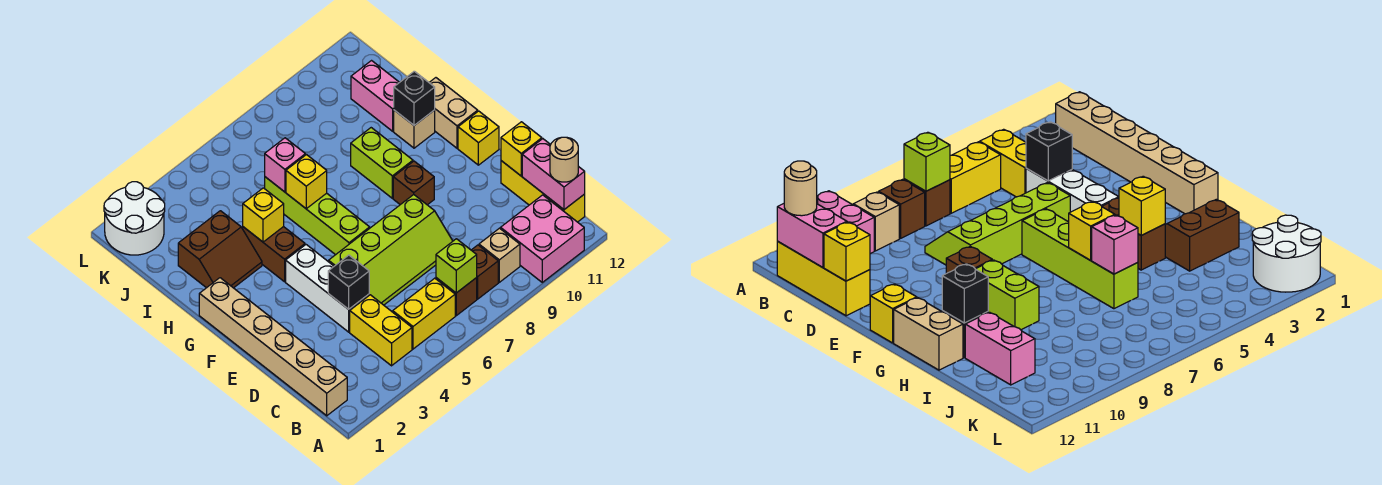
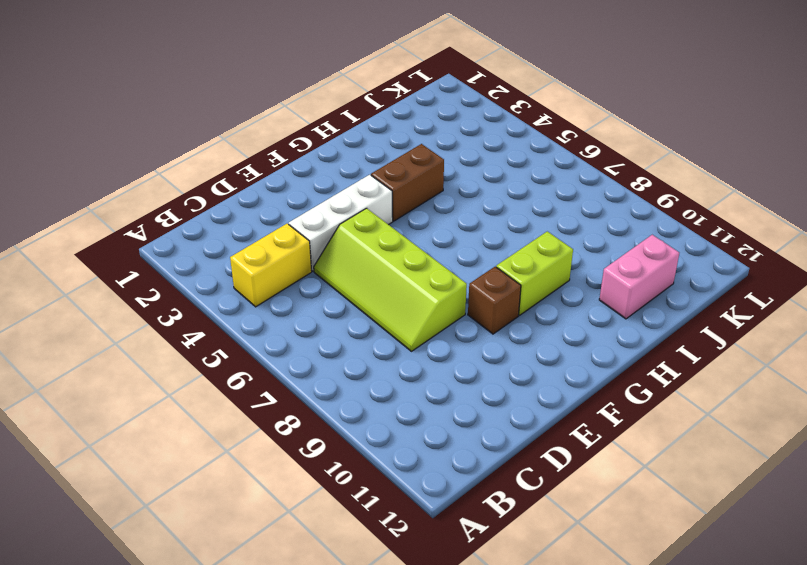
none -> pink 2x2 brick [501,195,584,282]
none -> tan 1x6 brick [199,278,347,416]
none -> yellow 1x2 brick [393,278,455,349]

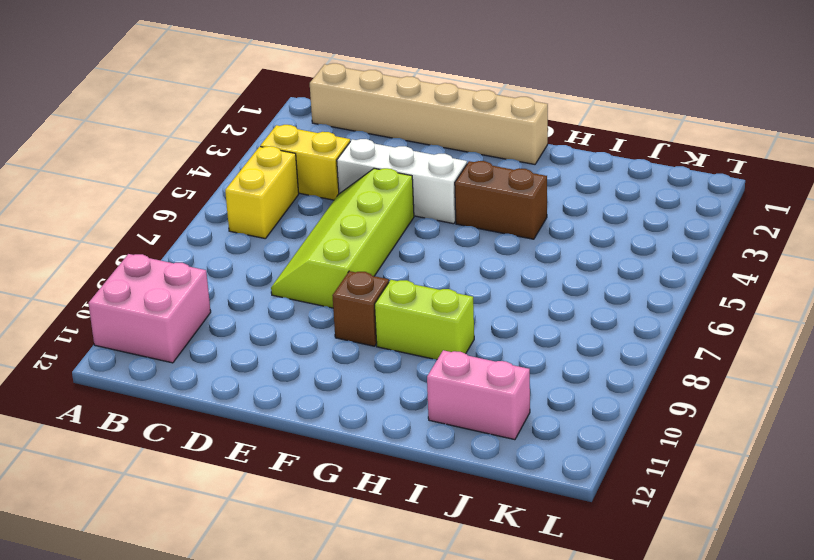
none -> brown 1x1 brick [436,278,477,316]
none -> brown 1x1 brick [472,245,498,299]
none -> tan 1x1 brick [479,228,520,282]

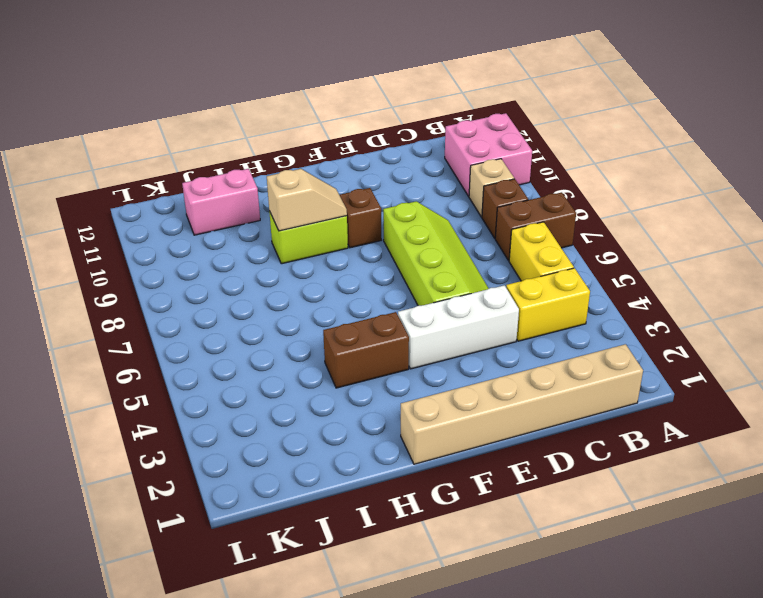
brown 1x2 brick [495,192,576,260] -> brown 1x1 brick [436,278,477,316]
tan 1x2 slope [267,169,347,231] -> none
none -> yellow 1x3 brick [501,161,585,222]
none -> lime 1x4 brick [265,177,370,255]
none -> yellow 1x1 brick [458,111,499,165]

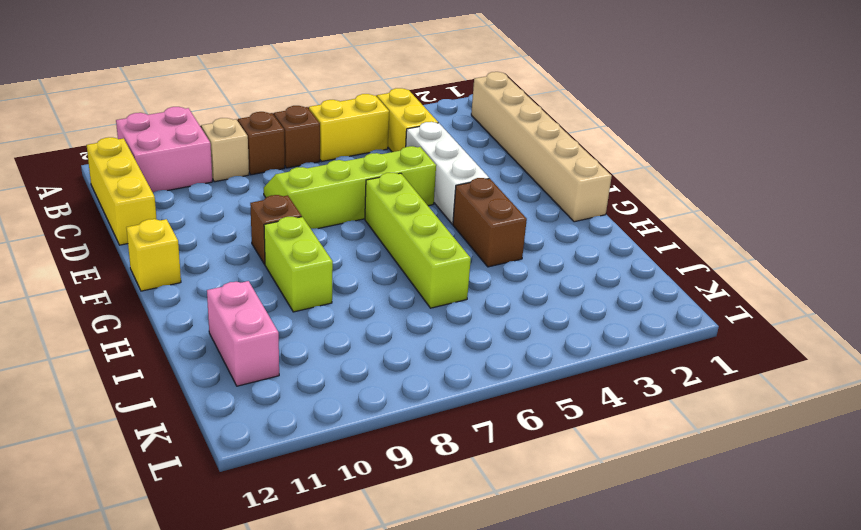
none -> tan 1x2 brick [429,78,478,148]
none -> brown 2x2 slope [178,211,262,288]
none -> tan 1x1 brick [394,110,435,148]

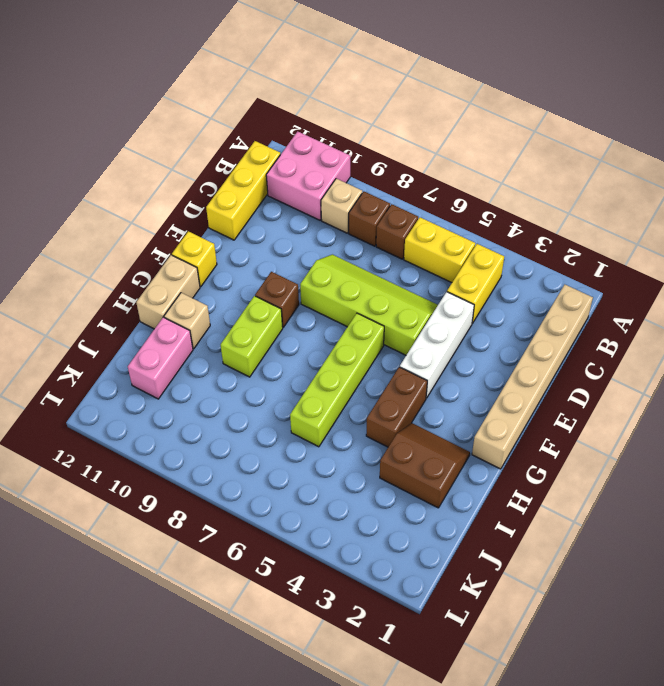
none -> white 2x2 round brick [104,182,165,255]
none -> lime 1x1 brick [436,239,477,293]
none -> pink 1x2 brick [522,139,585,210]

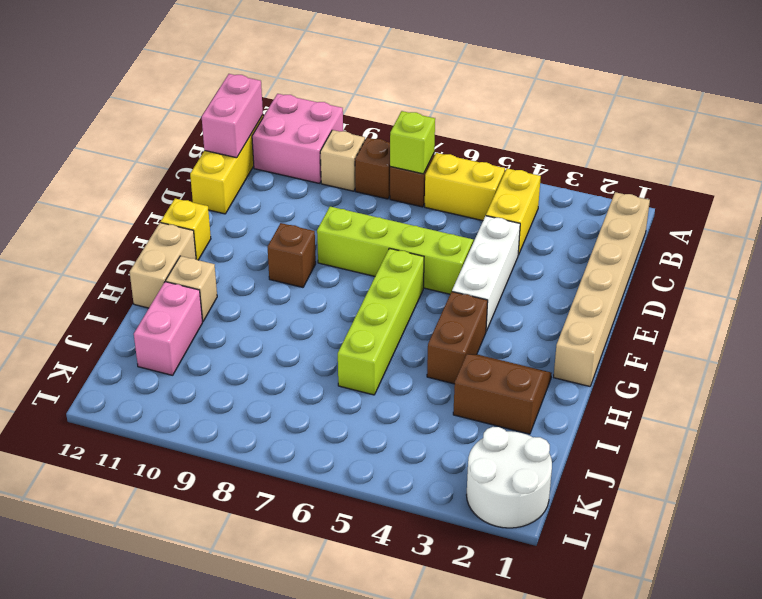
none -> lime 1x2 brick [351,128,413,198]
none -> black 1x1 brick [328,255,369,309]
none -> yellow 1x1 brick [501,122,542,176]

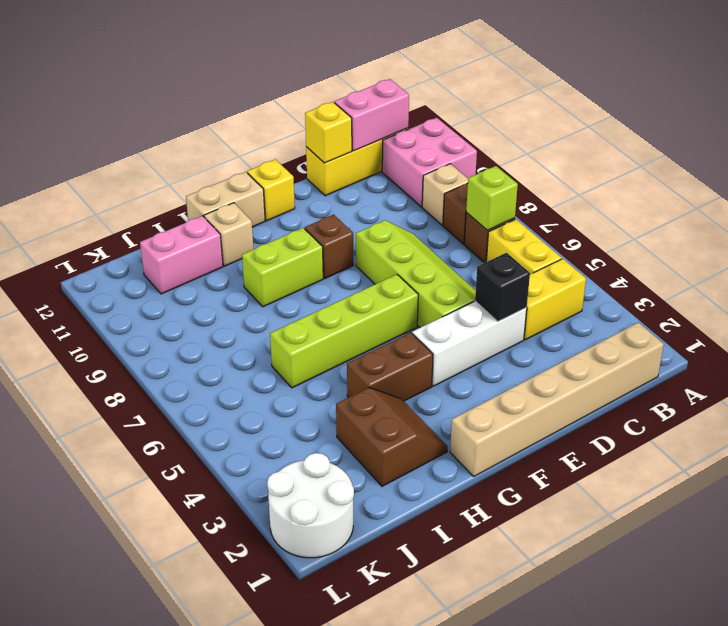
none -> yellow 1x1 brick [243,188,284,242]
none -> yellow 1x1 brick [286,155,327,209]
none -> black 1x1 brick [394,71,435,125]

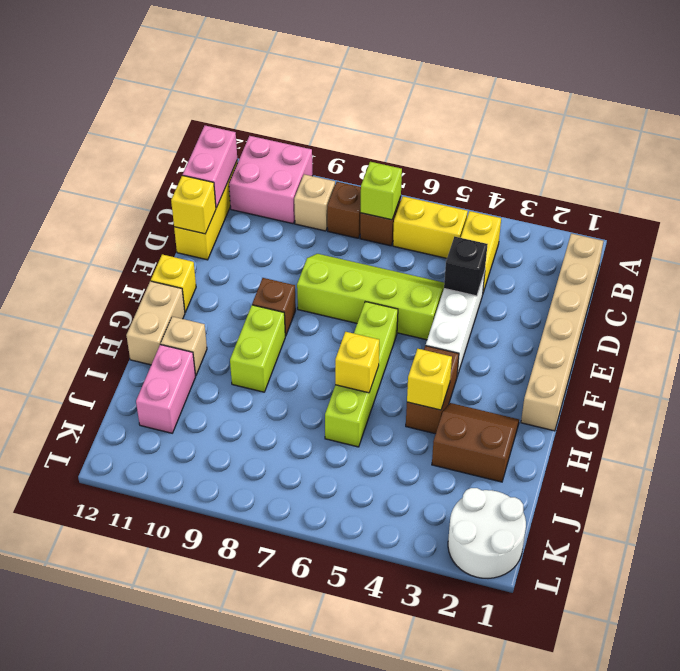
none -> black 1x1 brick [394,71,435,125]
none -> pink 1x1 brick [265,138,305,192]
none -> tan 1x1 round brick [550,137,578,182]

